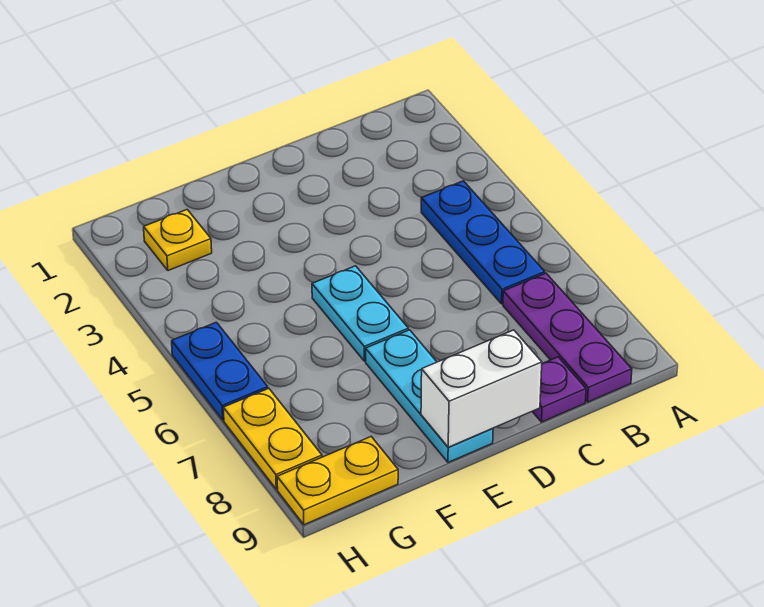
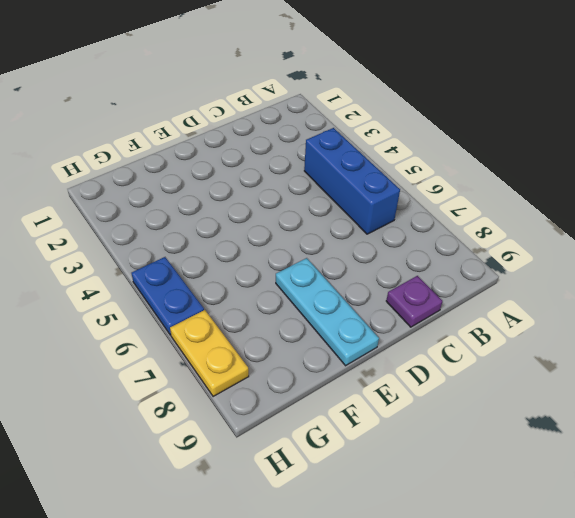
blue 1x3 brick [304,128,400,234] -> blue 1x3 plate [421,181,545,304]
none -> purple 1x3 plate [503,273,632,402]
none -> cyan 1x2 plate [312,266,408,361]

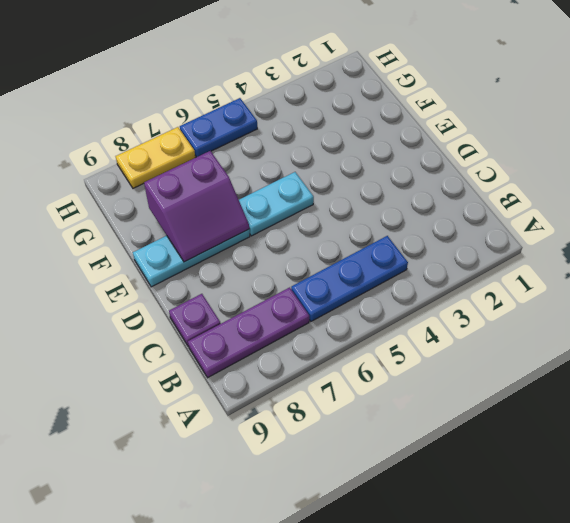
purple 2x2 slope [144,151,249,262] -> none
none -> yellow 1x1 plate [144,210,212,271]
none -> yellow 1x2 plate [277,437,398,525]

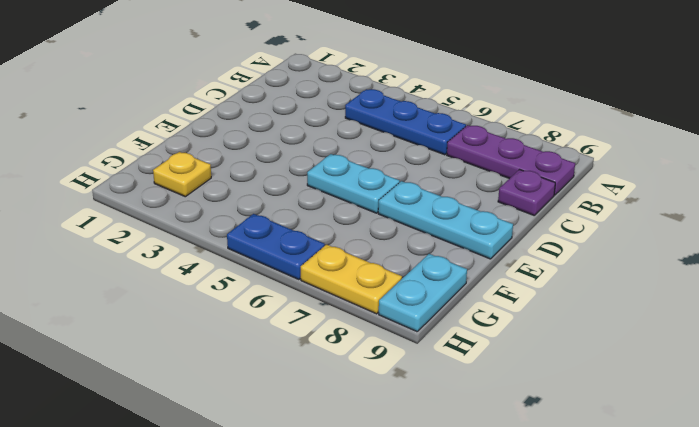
cyan 1x2 plate [379,254,467,332] -> yellow 1x2 plate [277,437,398,525]
none -> white 1x2 brick [421,330,542,447]

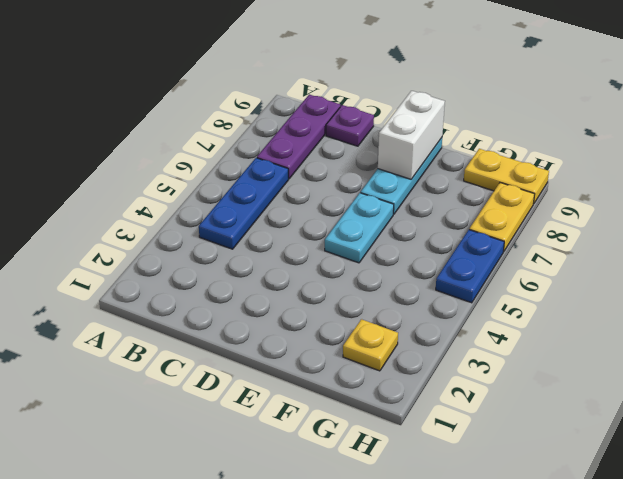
white 1x2 brick [378,91,445,179] -> white 1x2 brick turned to [421,330,542,447]

